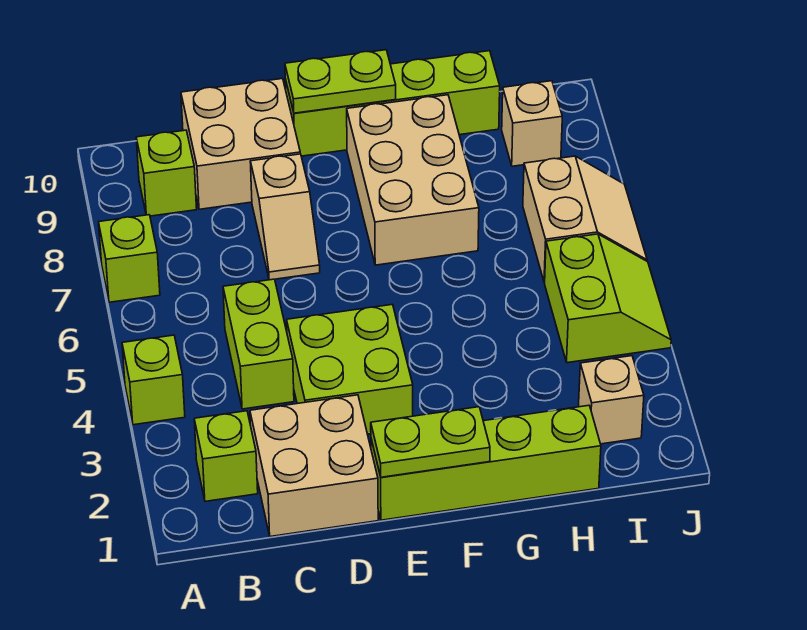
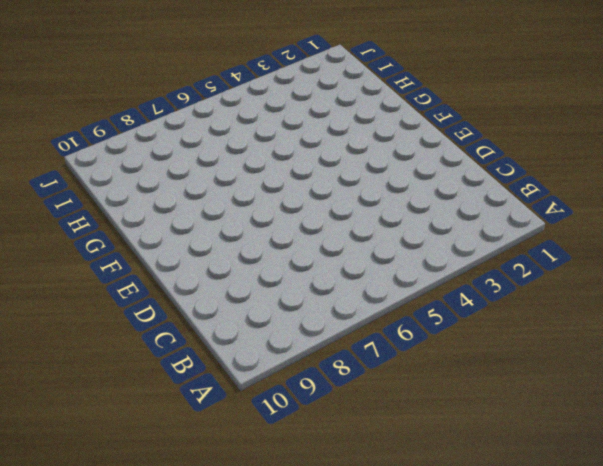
none -> lime 1x1 brick [122,335,185,425]
none -> lime 1x1 brick [99,215,160,302]
none -> lime 1x1 brick [194,411,258,501]

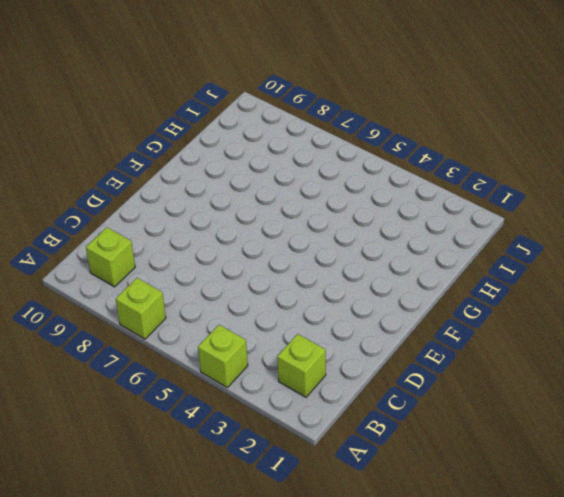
none -> tan 2x2 brick [250,395,378,537]
none -> lime 1x2 brick [223,279,294,409]
none -> tan 2x2 brick [181,79,300,209]

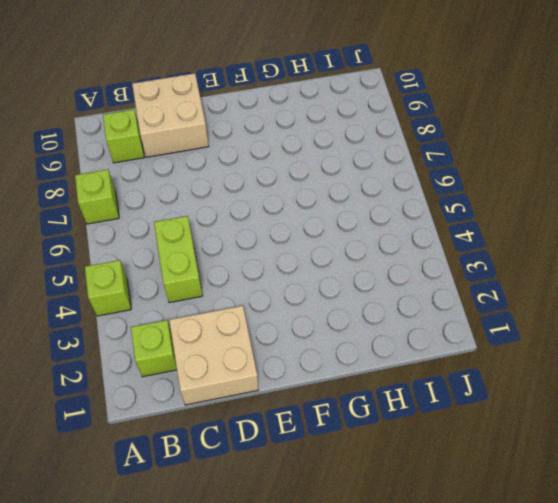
none -> lime 2x2 brick [287,304,413,434]
none -> tan 1x2 slope [250,154,320,280]
none -> lime 1x4 brick [371,405,601,520]

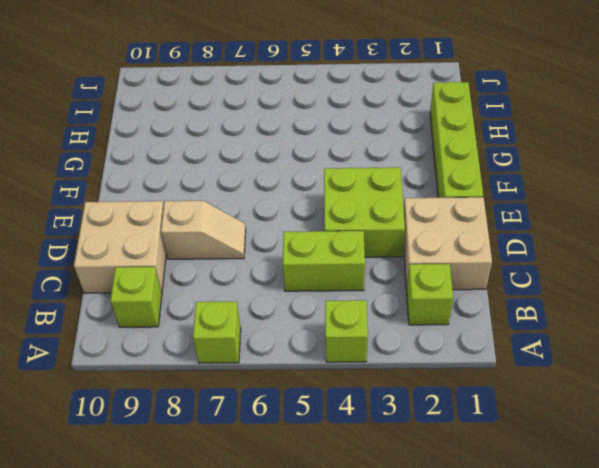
none -> lime 1x4 brick [285,51,500,156]
none -> tan 2x3 brick [347,95,479,265]
none -> tan 1x1 brick [579,356,644,444]

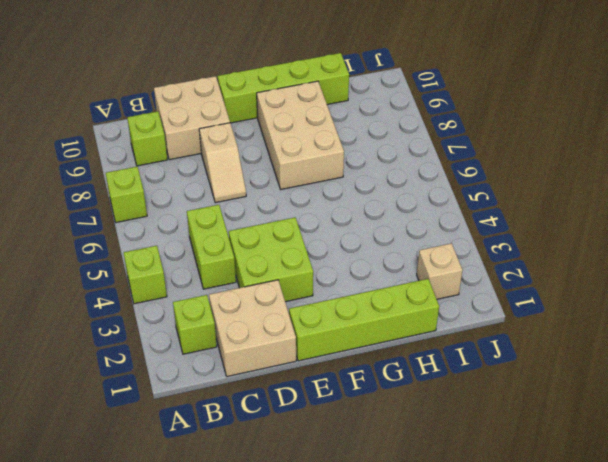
none -> lime 2x2 slope [545,234,671,363]
none -> tan 2x2 slope [523,156,647,282]
none -> tan 1x1 brick [502,81,562,166]

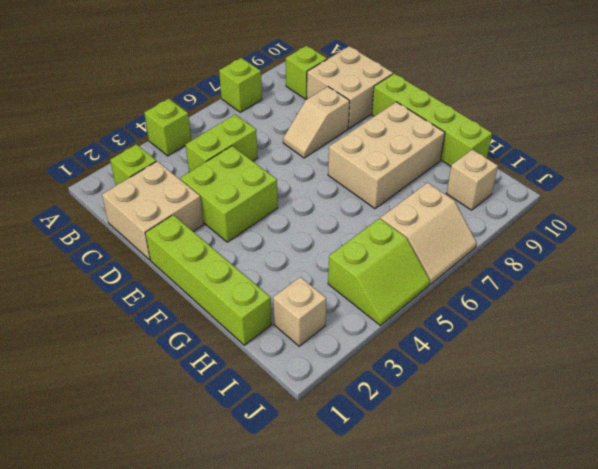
none -> lime 1x2 plate [371,407,490,477]
none -> lime 1x2 plate [285,50,396,113]

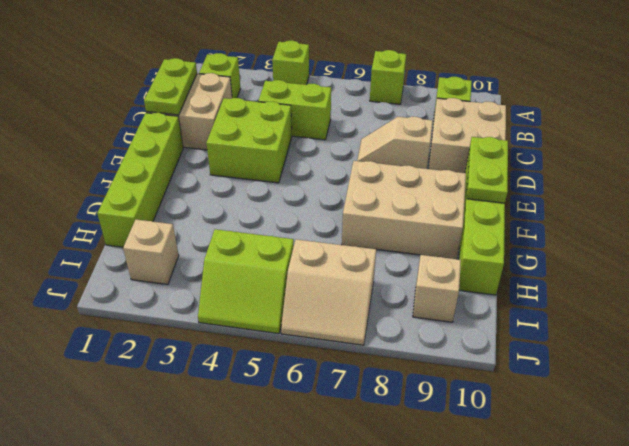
lime 1x2 plate [144,58,197,115] -> lime 1x2 plate moved to [371,407,490,477]

